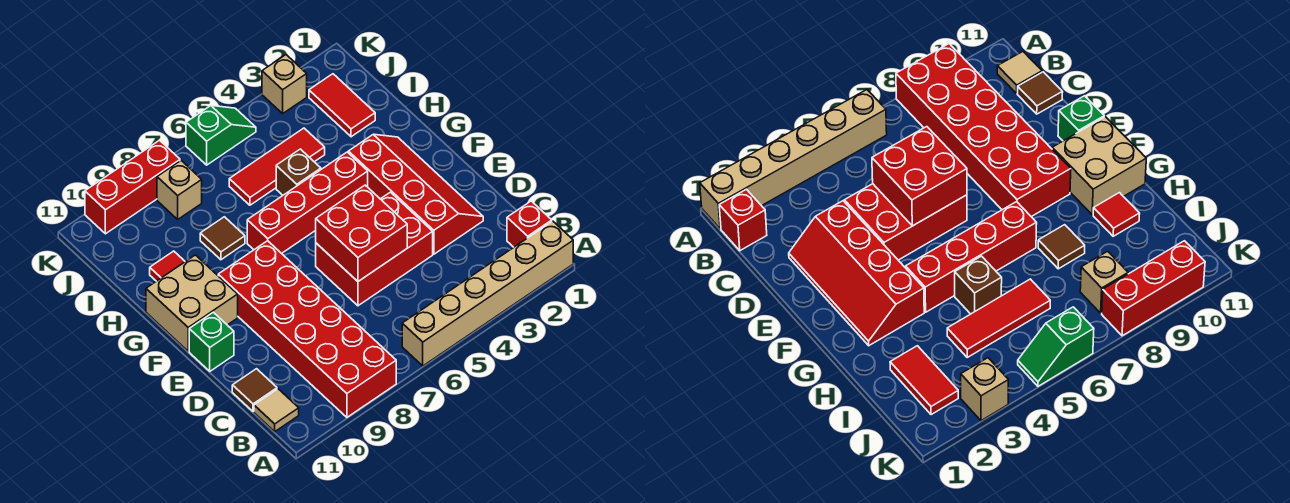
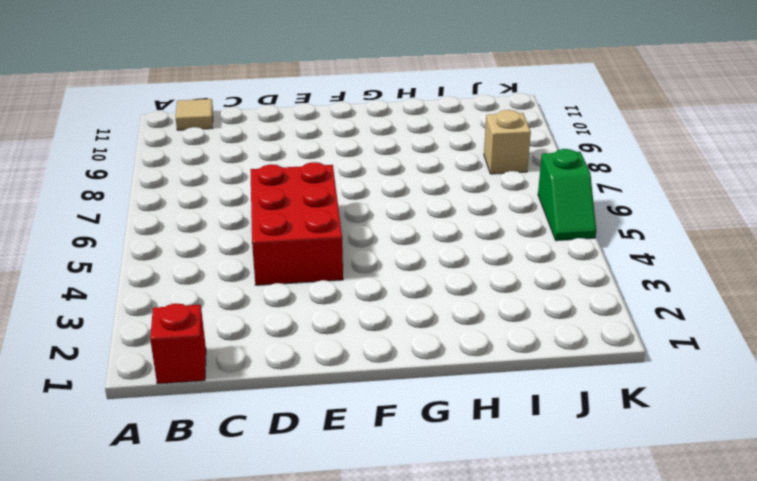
none -> tan 1x6 brick [402,221,573,366]
none -> red 2x6 brick [218,241,396,417]
none -> brown 1x1 tile [232,369,277,412]

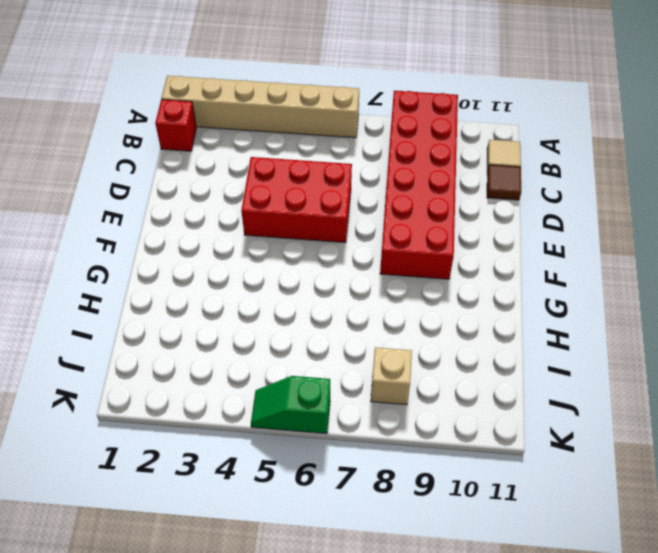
none -> red 2x4 slope [348,134,483,254]
none -> green 1x1 brick [189,312,234,371]
none -> tan 2x2 brick [146,255,238,351]

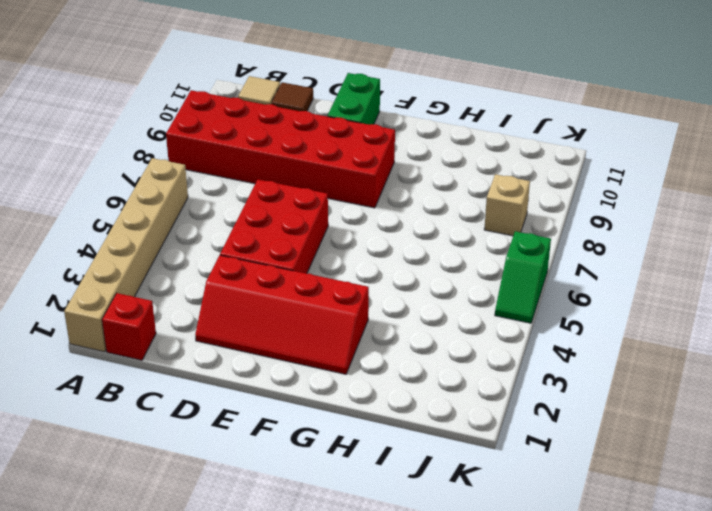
green 1x2 brick [328,73,380,125] -> green 1x1 brick [189,312,234,371]
none -> tan 2x2 brick [146,255,238,351]
none -> red 1x4 brick [247,152,368,254]
none -> brown 1x1 brick [276,149,321,195]

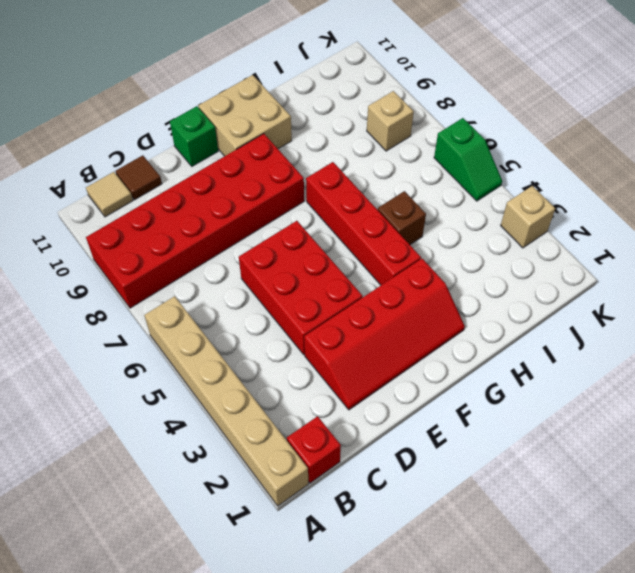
none -> brown 1x1 tile [200,217,245,260]
none -> red 1x1 tile [150,251,185,281]
none -> red 1x2 tile [309,74,375,137]

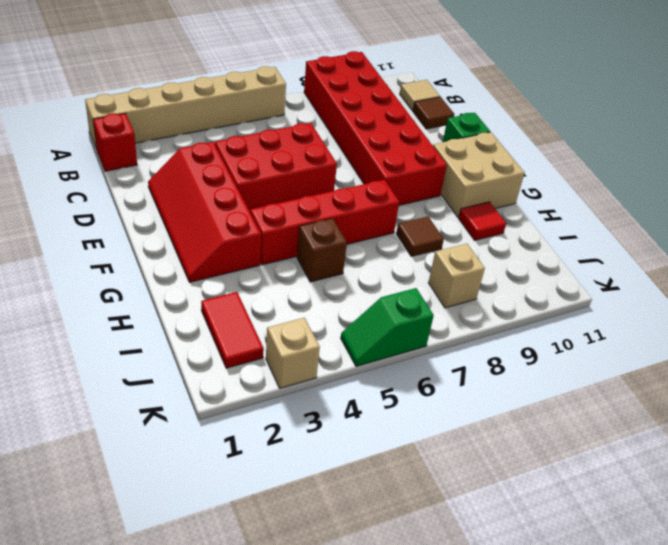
none -> red 1x3 tile [229,128,325,205]
none -> red 1x3 brick [85,140,180,234]
none -> red 2x2 brick [316,185,407,281]

